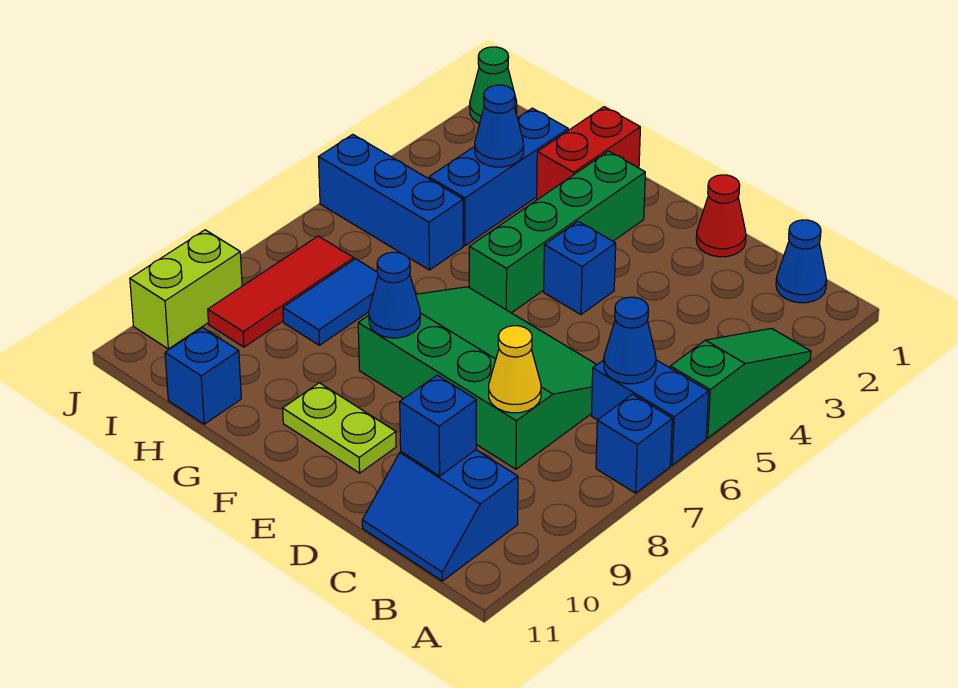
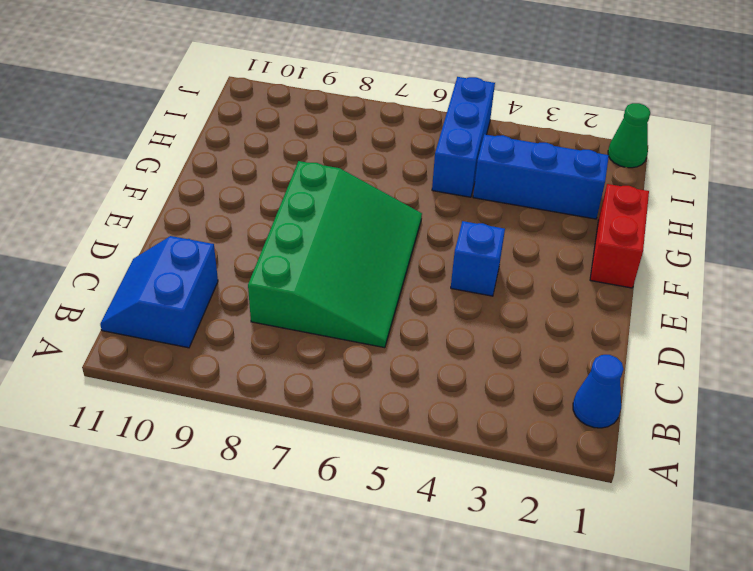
red 1x2 brick [590,184,649,288] -> red 1x2 brick turned to [537,107,640,200]
none -> green 1x3 slope [670,329,811,438]
none -> blue 1x2 brick [592,360,709,465]
none -> blue 1x1 brick [596,394,672,493]

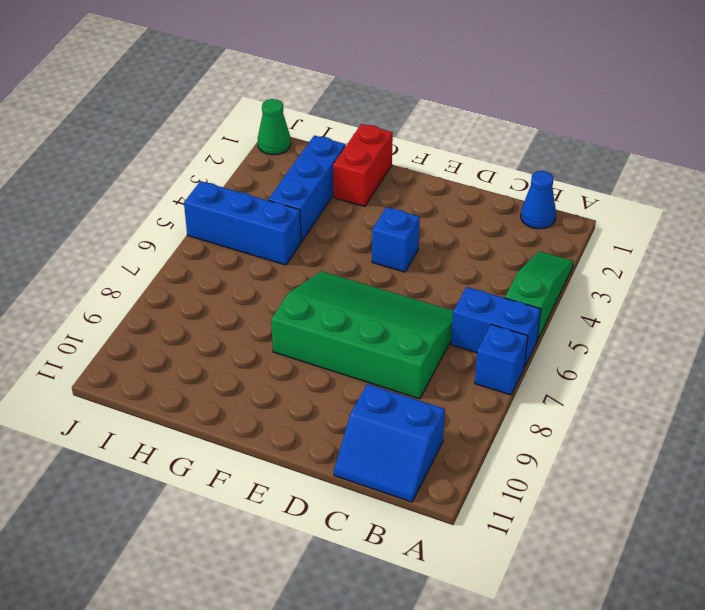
none -> red 1x1 cone [696,175,746,257]
none -> lime 1x2 plate [283,383,396,473]
none -> green 1x4 brick [469,151,645,313]

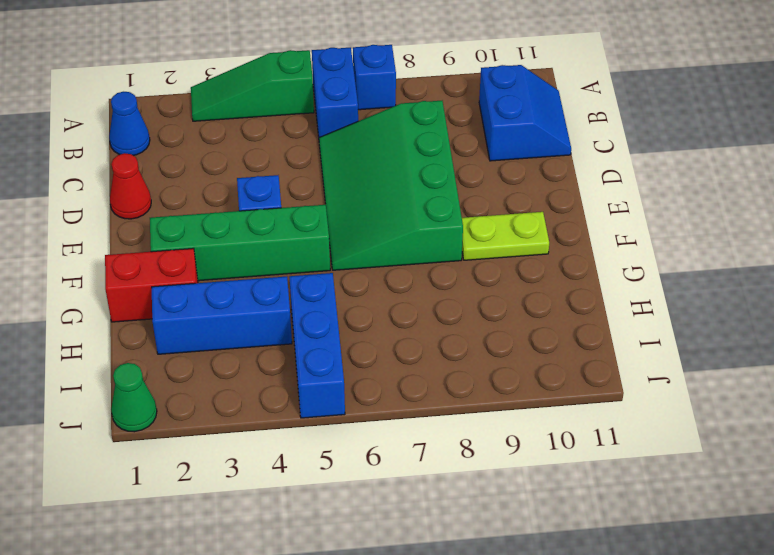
lime 1x2 plate [462,212,549,260] -> lime 1x2 plate turned to [283,383,396,473]
none -> blue 1x2 tile [283,259,378,345]
none -> blue 1x1 brick [165,328,241,424]
none -> red 1x3 tile [208,236,354,347]

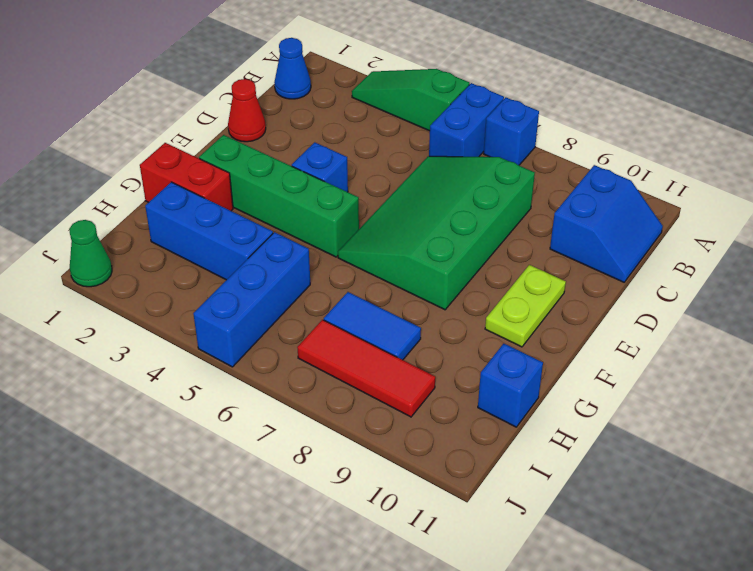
none -> lime 1x2 brick [130,230,242,349]
none -> blue 1x1 cone [604,297,656,384]
none -> yellow 1x1 cone [489,326,541,413]

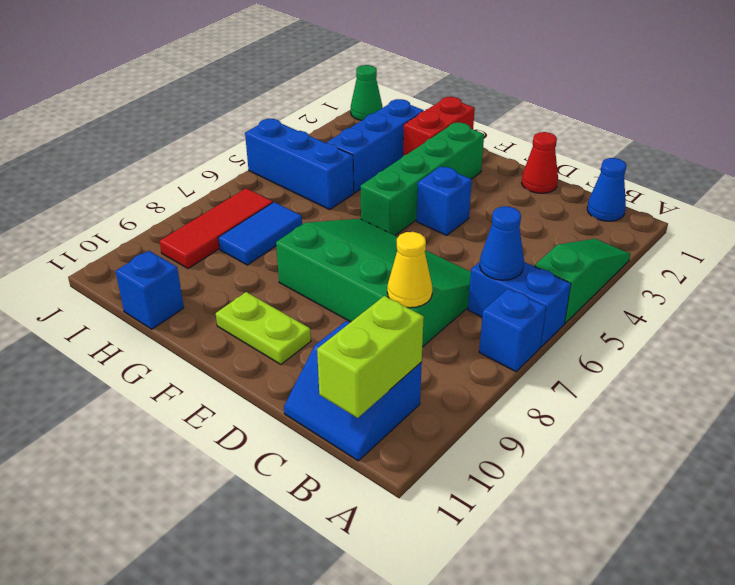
lime 1x2 brick [317,296,424,418] -> lime 1x2 brick moved to [130,230,242,349]
none -> blue 1x1 brick [400,375,476,476]
none -> blue 1x1 cone [369,252,420,338]
none -> blue 1x1 cone [475,85,524,167]

